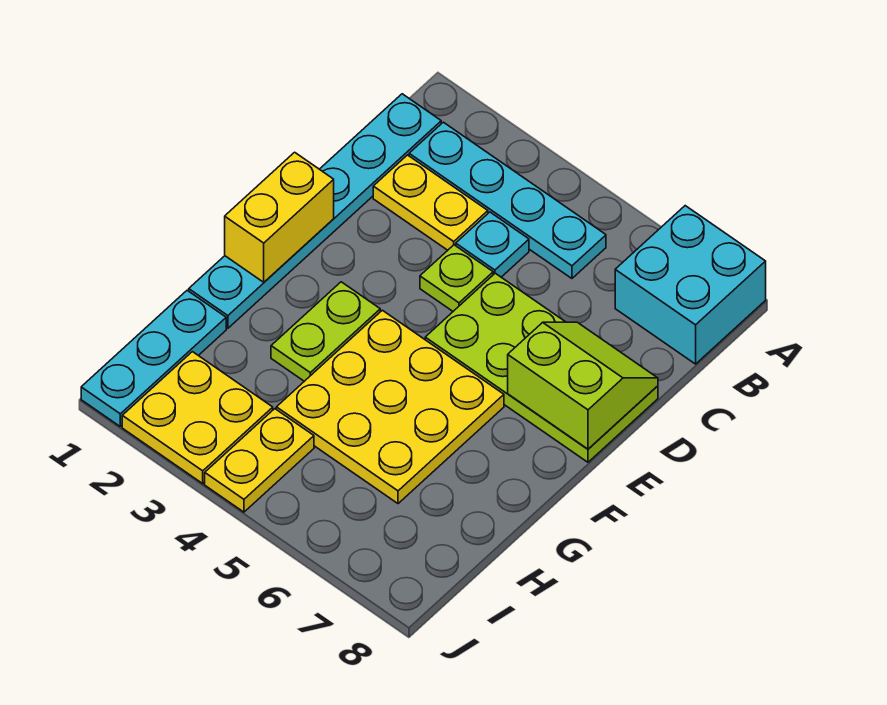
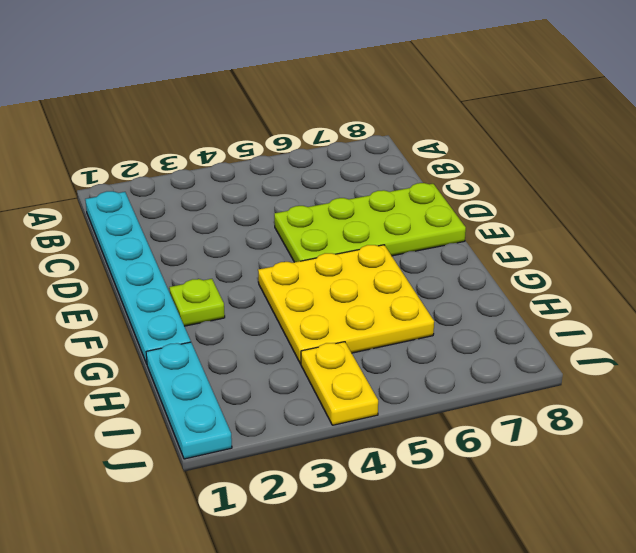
lime 1x1 plate [169,279,225,326] -> lime 1x1 plate moved to [420,245,493,311]
none -> cyan 2x2 brick [615,206,766,364]
none -> cyan 1x4 plate [409,122,606,278]
none -> yellow 1x2 plate [373,155,488,250]

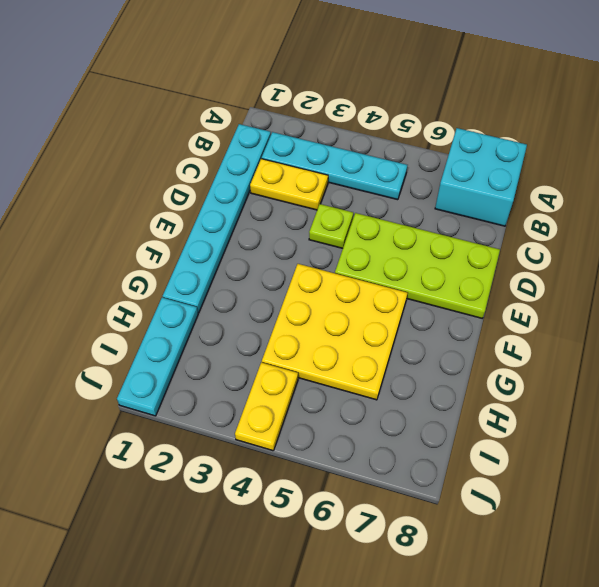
none -> cyan 1x1 plate [456,212,529,277]
none -> lime 1x2 plate [271,282,380,381]
none -> yellow 2x2 plate [122,352,273,484]

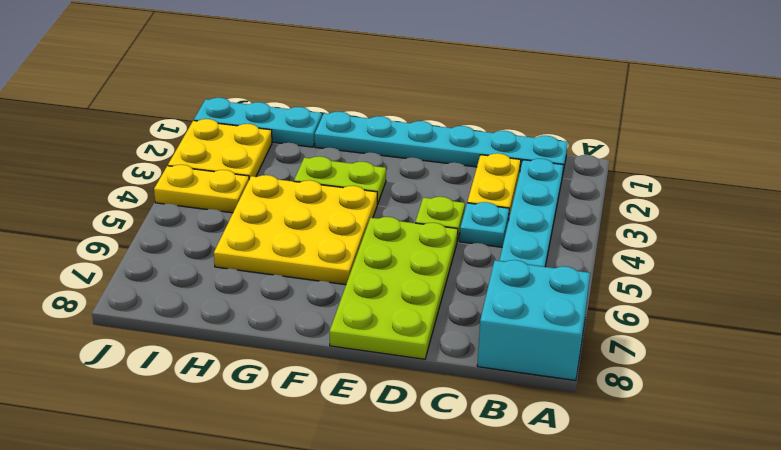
none -> lime 2x2 slope [508,322,658,449]
none -> yellow 1x2 brick [225,152,334,282]

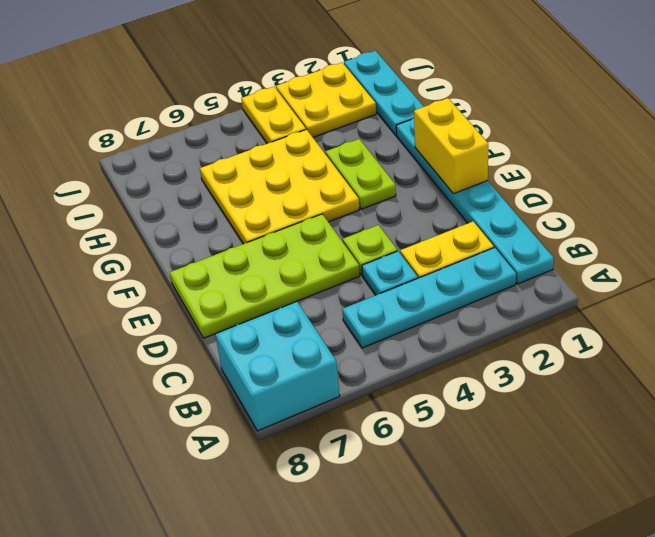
none -> lime 2x2 slope [508,322,658,449]

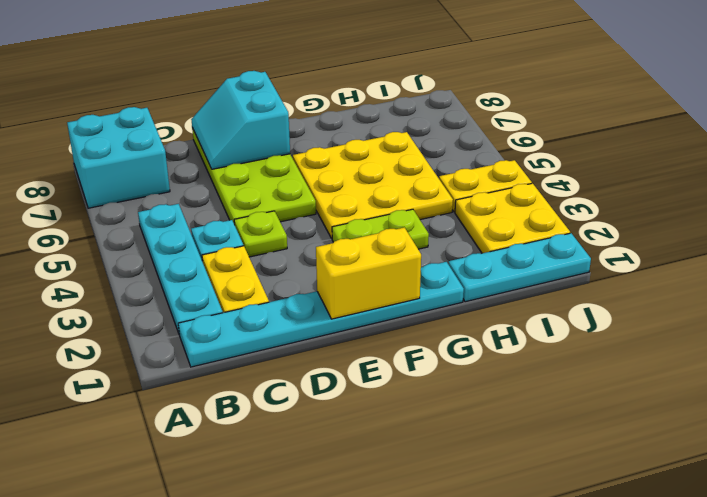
cyan 2x2 slope [191,71,290,169] -> lime 2x2 slope [508,322,658,449]

